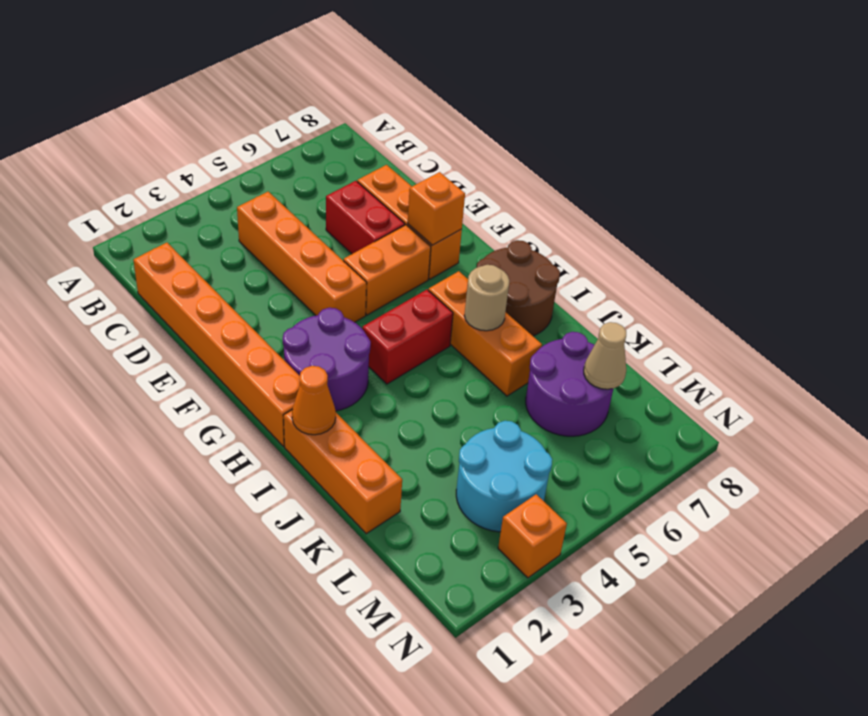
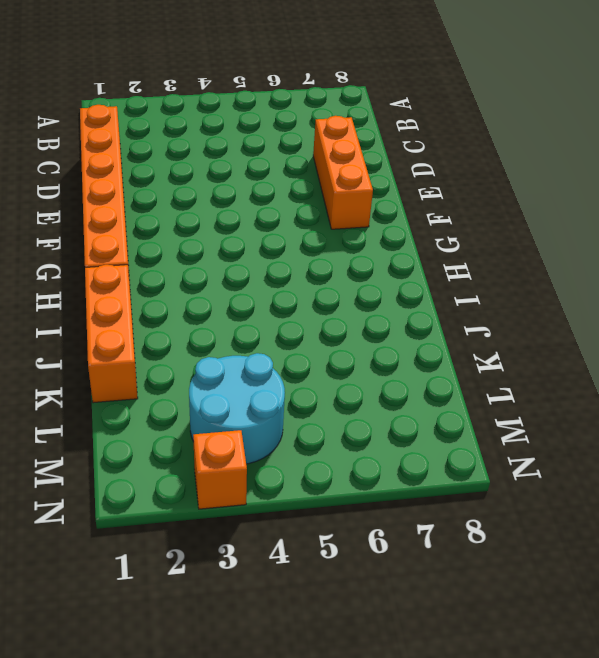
none -> orange 1x4 brick [237,192,367,322]
none -> red 1x2 brick [326,181,405,254]
none -> orange 1x2 brick [343,225,431,315]

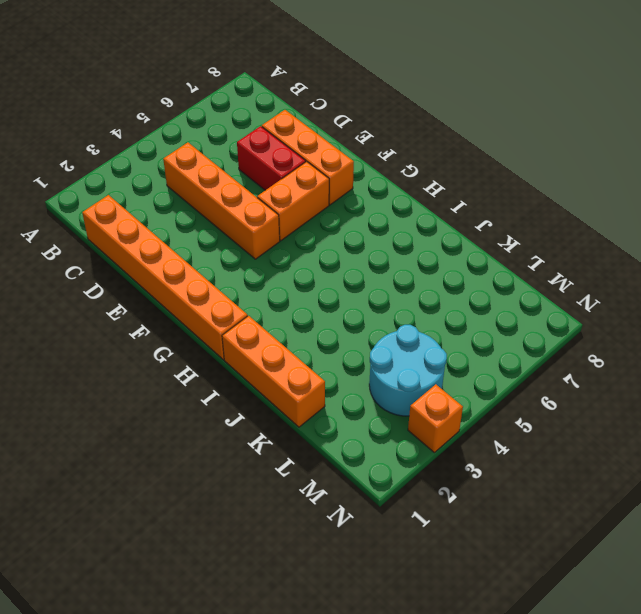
none -> purple 2x2 round brick [283,308,371,411]
none -> red 1x2 brick [362,290,453,384]
none -> orange 1x3 brick [428,271,542,396]

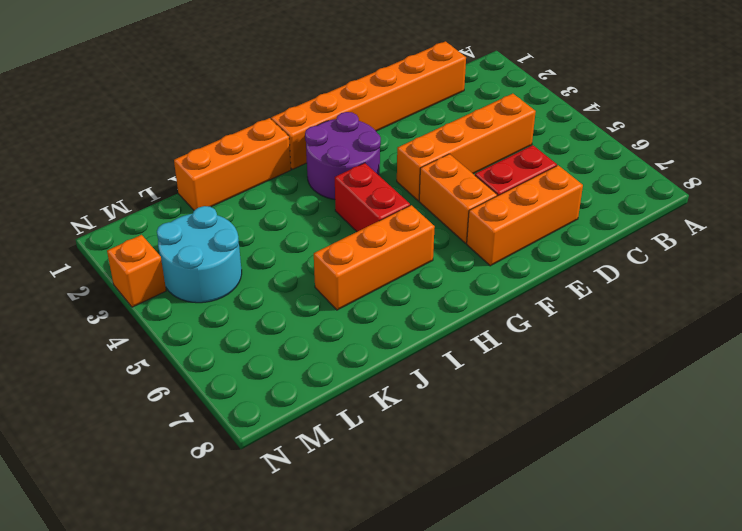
none -> brown 2x2 round brick [477,240,560,336]
none -> purple 2x2 round brick [526,332,614,436]
none -> orange 1x1 brick [408,172,465,245]

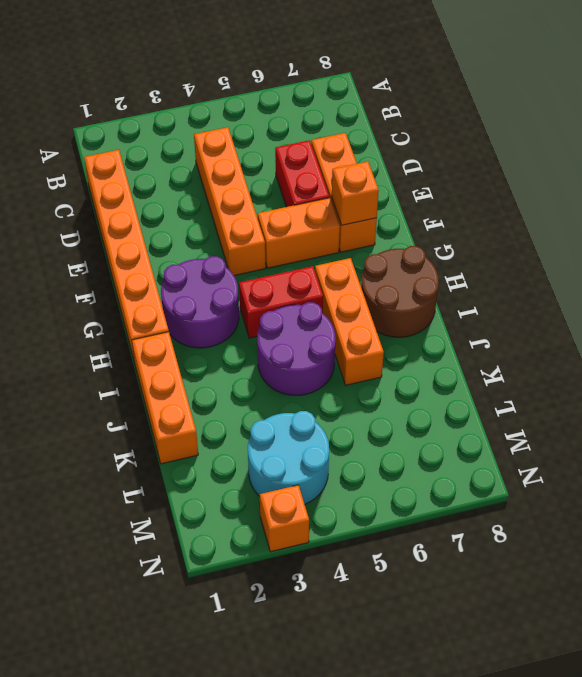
purple 2x2 round brick [257,302,336,395] -> purple 2x2 round brick moved to [526,332,614,436]
none -> orange 1x1 cone [292,366,336,435]
none -> tan 1x1 round brick [464,265,509,331]
none -> tan 1x1 cone [584,322,626,389]

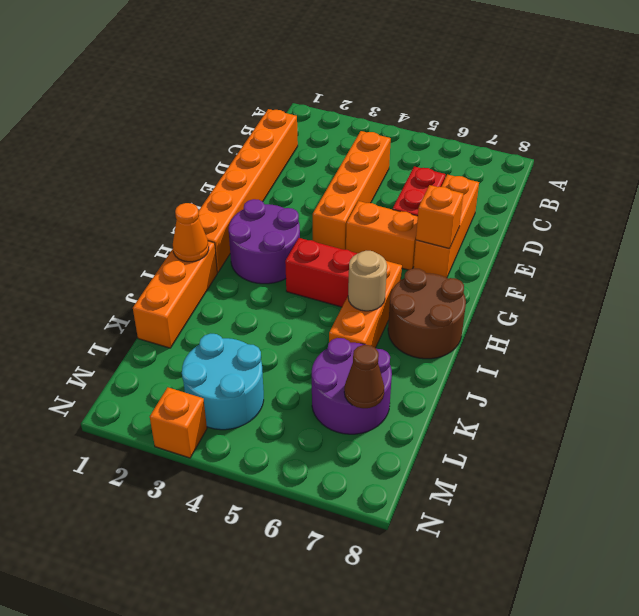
brown 1x1 cone [344,345,384,408] -> tan 1x1 cone [584,322,626,389]

